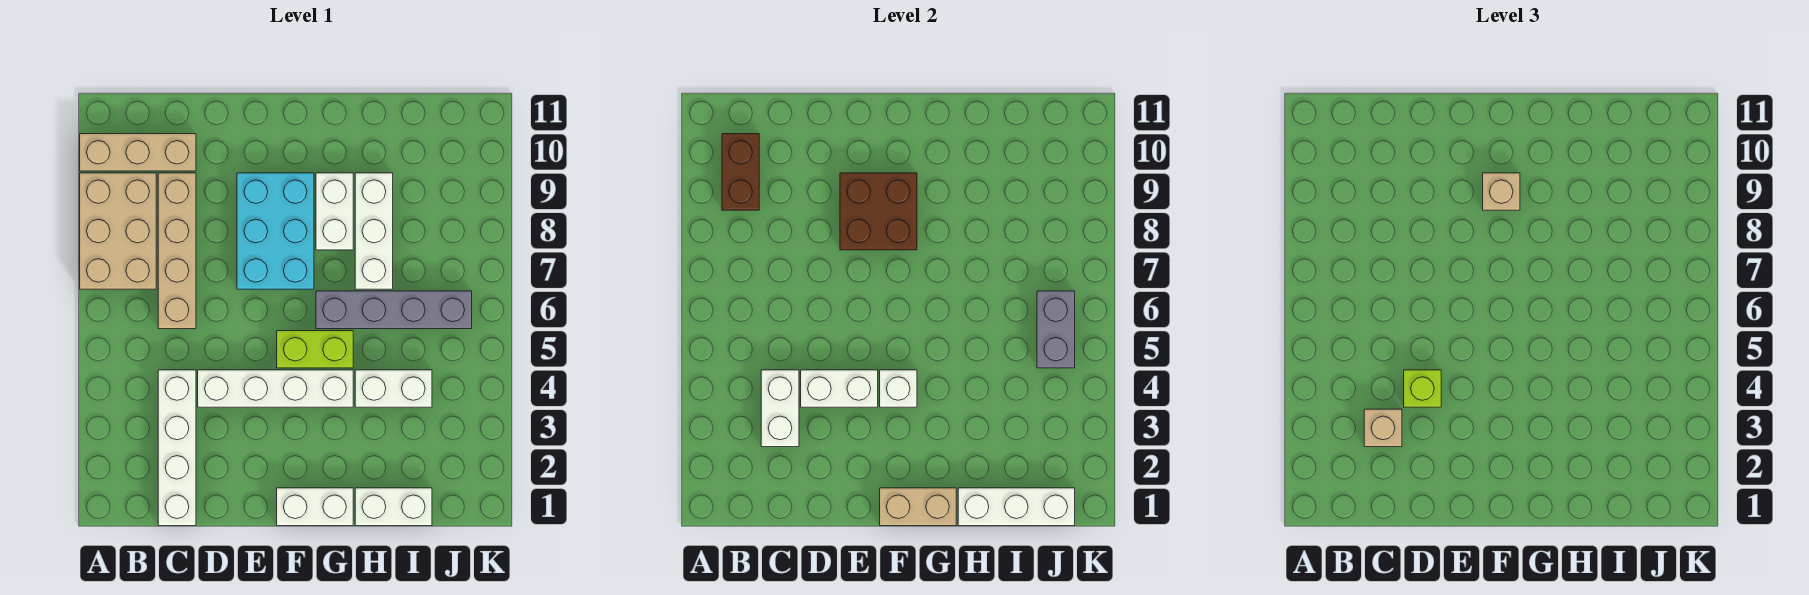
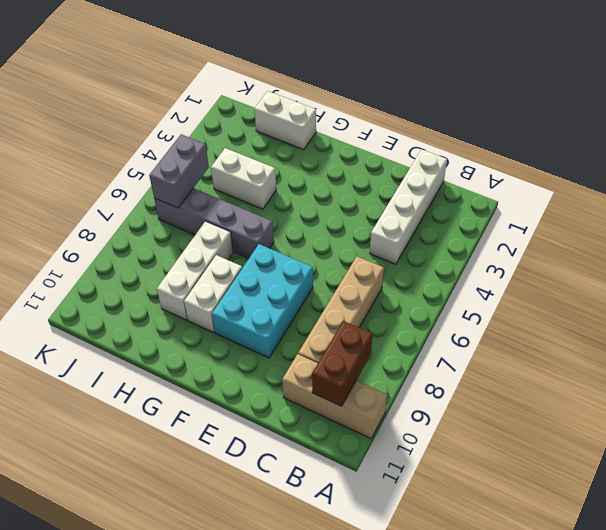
none -> tan 2x3 brick [80,173,156,289]
none -> white 1x4 brick [198,370,353,407]
none -> white 1x2 brick [277,488,353,526]

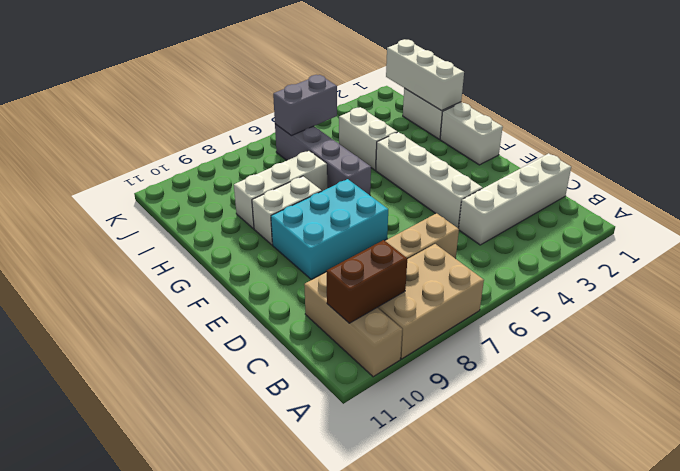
none -> lime 1x2 brick [277,331,353,368]
none -> white 1x2 brick [761,370,799,447]
none -> white 1x2 brick [801,370,878,407]

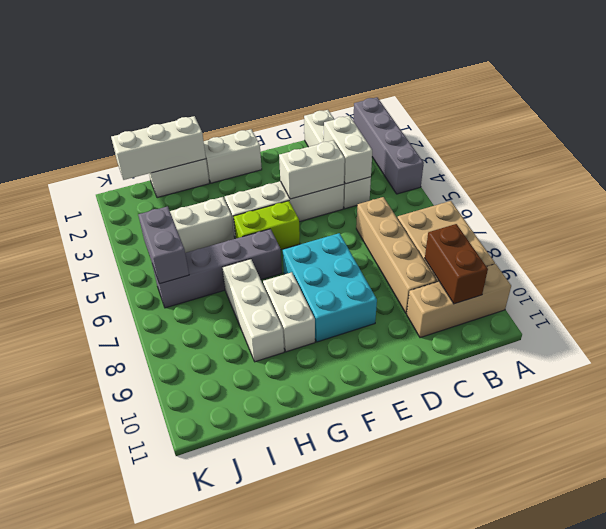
grey 1x4 brick [353,97,424,194] -> none
none -> brown 2x2 brick [840,173,917,250]
none -> tan 1x2 brick [880,488,956,526]
none -> white 1x1 brick [880,370,917,407]

